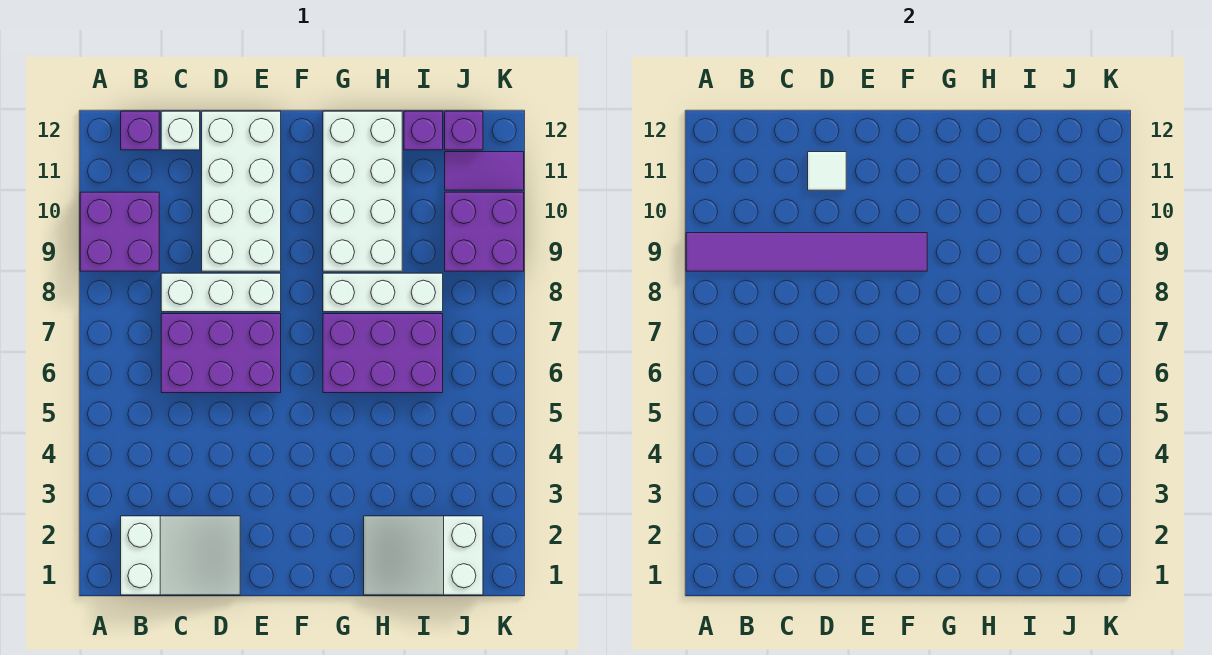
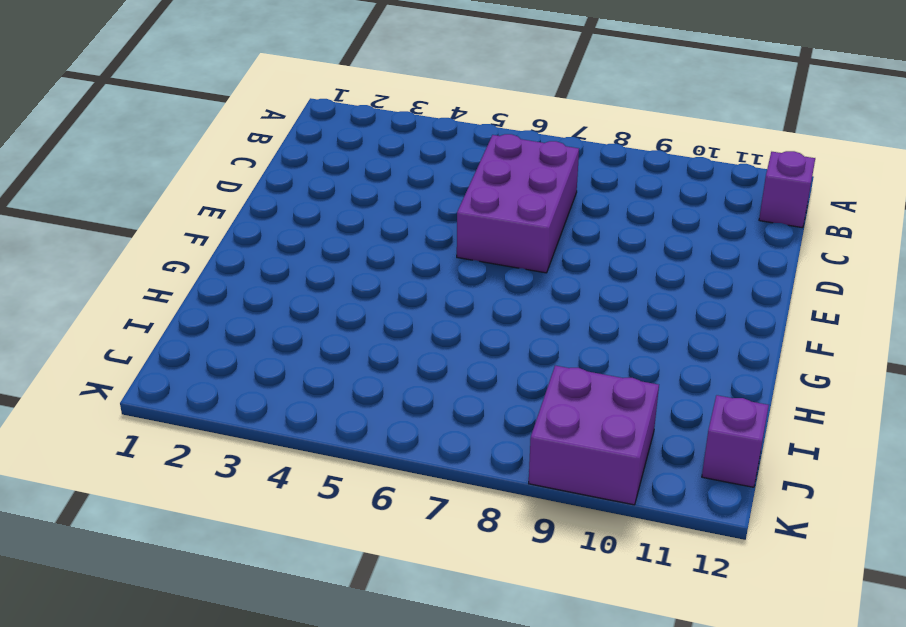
none -> purple 2x2 brick [80,192,159,271]
none -> white 2x3 slope [121,516,240,595]
none -> white 1x3 brick [161,273,281,312]

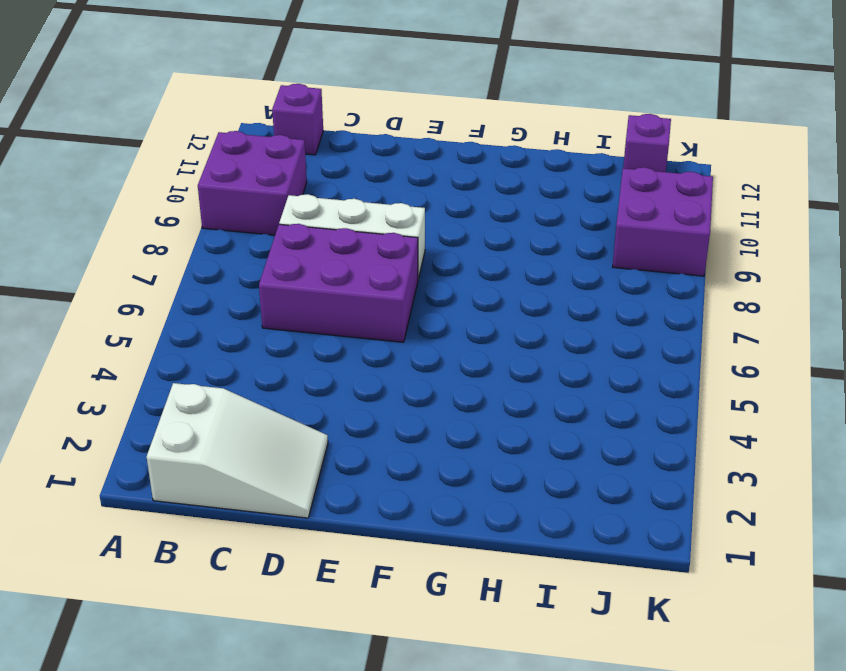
none -> white 1x1 brick [161,111,200,150]
none -> white 2x4 brick [202,111,281,271]
none -> purple 2x3 brick [323,314,443,393]

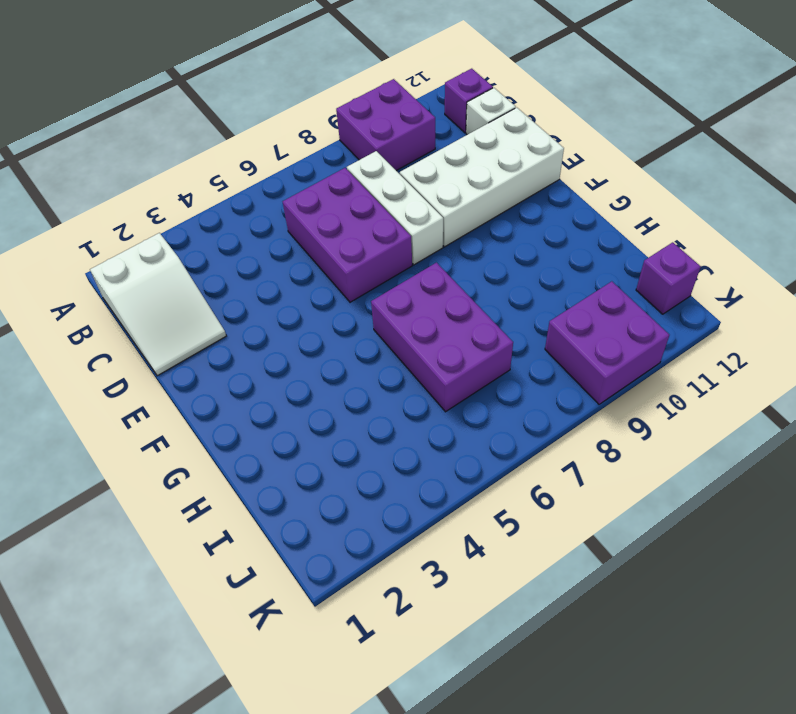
none -> white 1x3 brick [323,273,443,312]
none -> white 2x4 brick [323,111,402,271]
none -> white 2x3 slope [364,516,483,595]

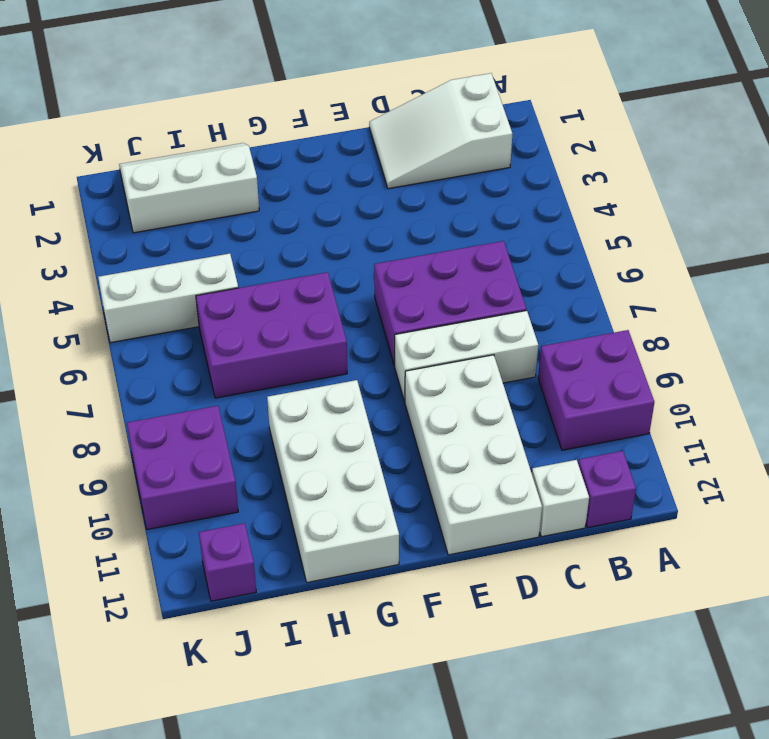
white 2x3 slope [119,143,259,233] -> white 2x3 slope turned to [364,516,483,595]
white 1x3 brick [98,254,238,343] -> white 1x3 brick moved to [323,273,443,312]
none -> purple 1x1 brick [404,111,443,150]
none -> purple 1x2 tile [445,152,524,190]
none -> purple 1x6 tile [686,233,927,271]

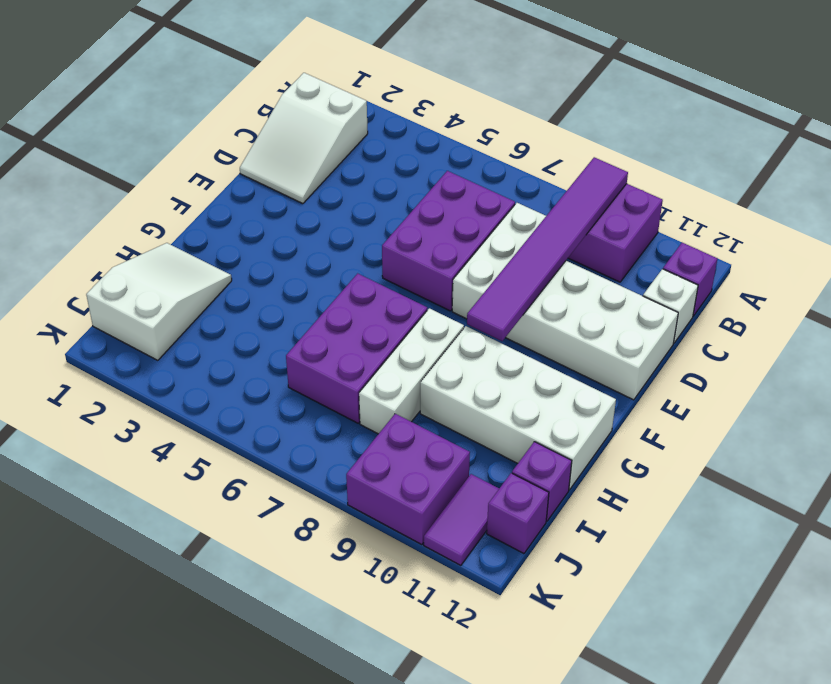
none -> white 1x1 tile [808,152,846,190]

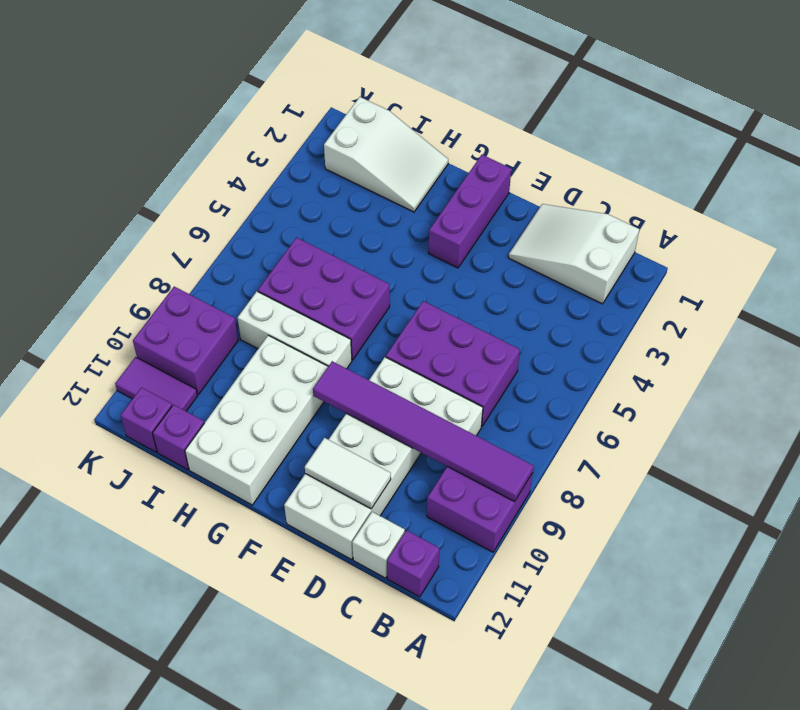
white 1x2 tile [305,438,391,509] -> white 1x1 tile [808,152,846,190]
purple 1x3 brick [429,155,511,268] -> none

